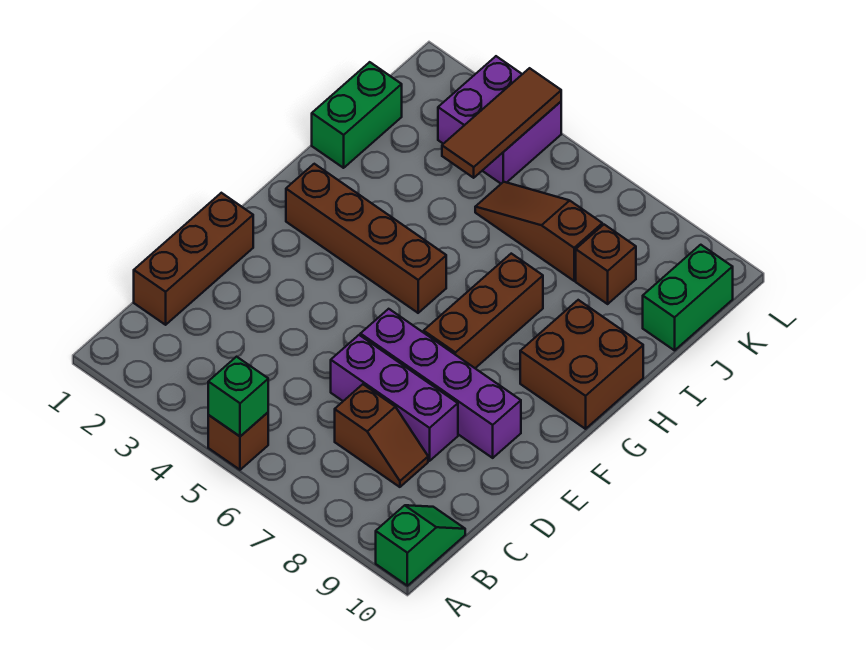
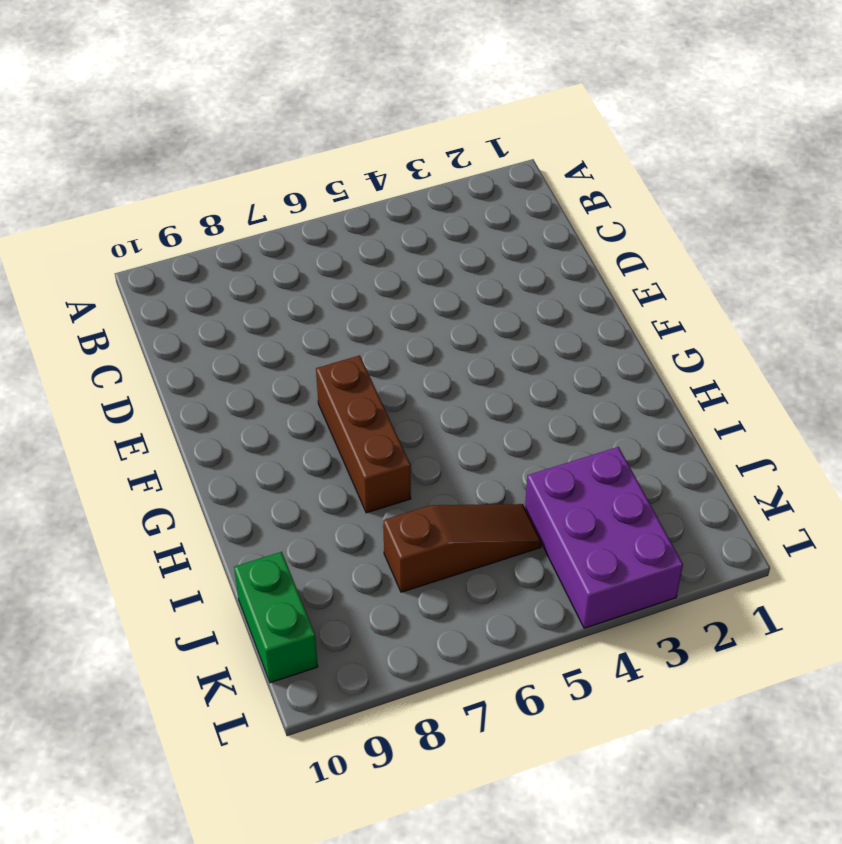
purple 2x3 brick [525,447,683,628] -> purple 2x2 brick [438,56,561,184]
none -> brown 1x1 brick [208,413,268,470]
none -> green 1x2 slope [376,505,465,586]
none -> brown 1x3 brick [134,193,253,325]

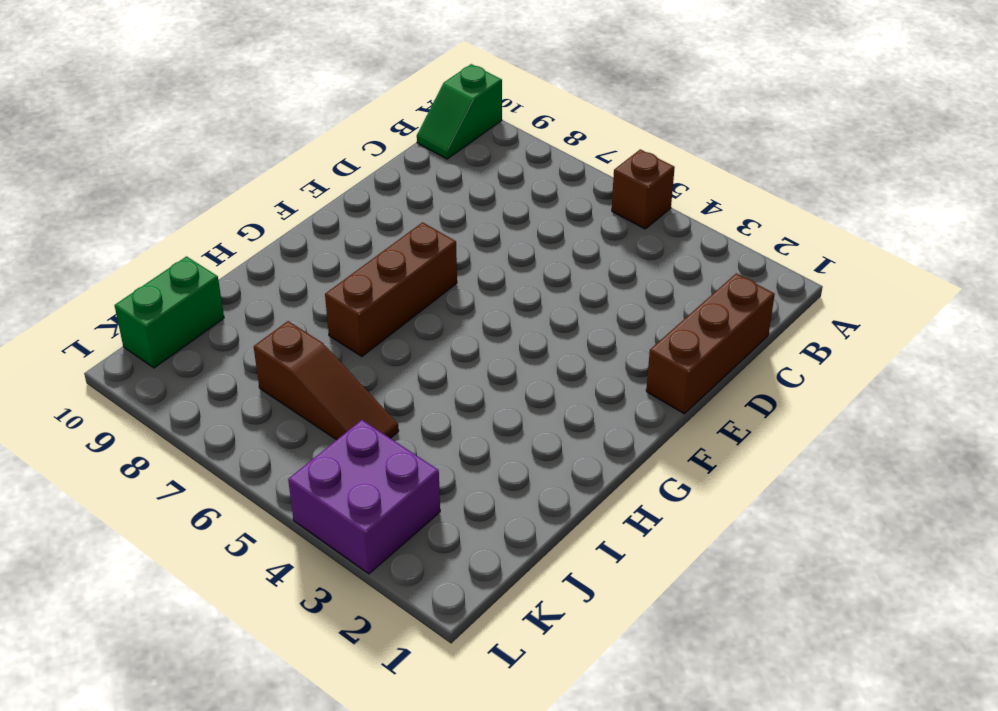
none -> brown 1x2 slope [335,384,428,487]
none -> purple 1x3 brick [331,335,458,461]
none -> purple 1x4 brick [360,309,521,458]

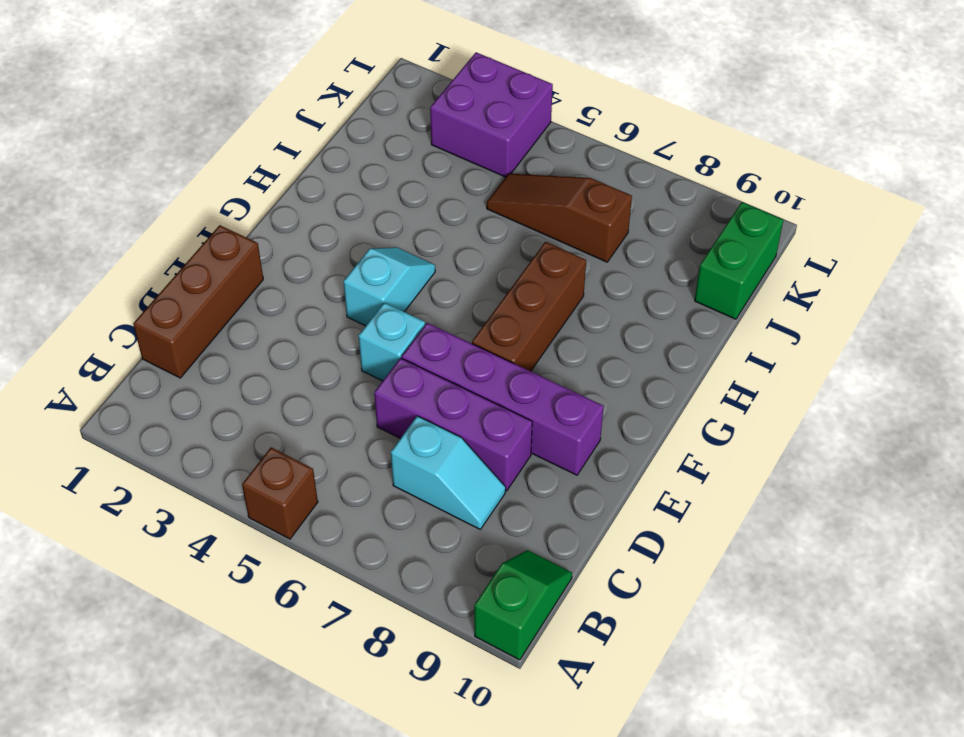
cyan 1x2 slope [391,416,506,529] -> brown 1x2 slope [335,384,428,487]
cyan 1x1 brick [359,303,425,381] -> none
cyan 1x2 slope [343,247,435,326] -> brown 1x4 brick [286,164,446,313]
none -> brown 2x2 brick [520,300,643,429]
none -> green 1x2 brick [312,62,402,168]
none -> brown 1x1 brick [576,225,636,304]

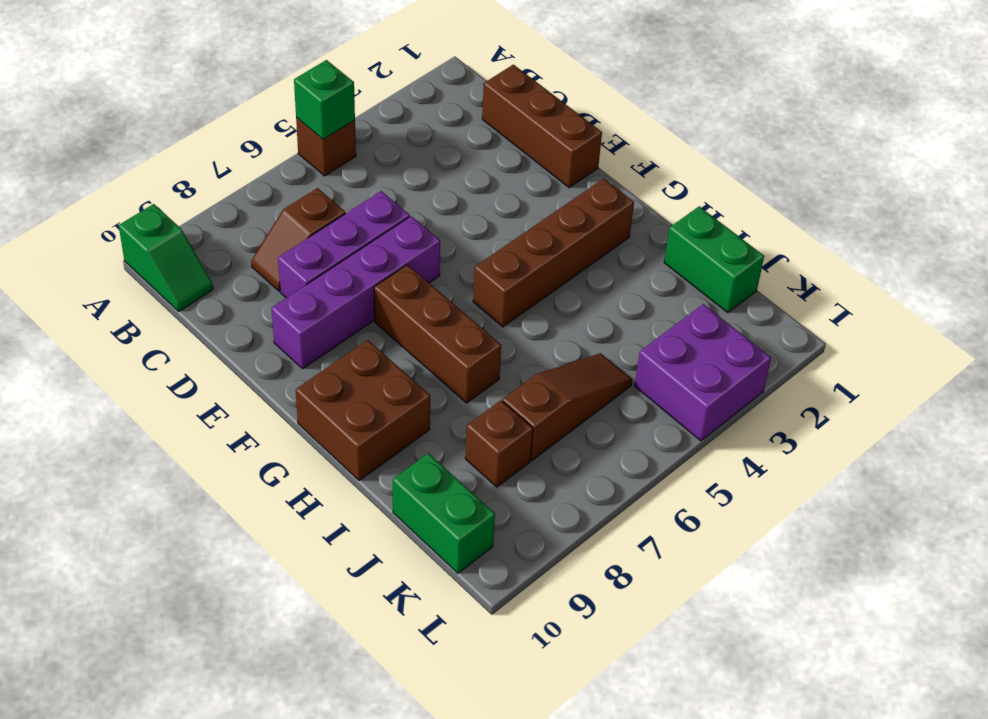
none -> brown 1x3 tile [442,68,561,178]

